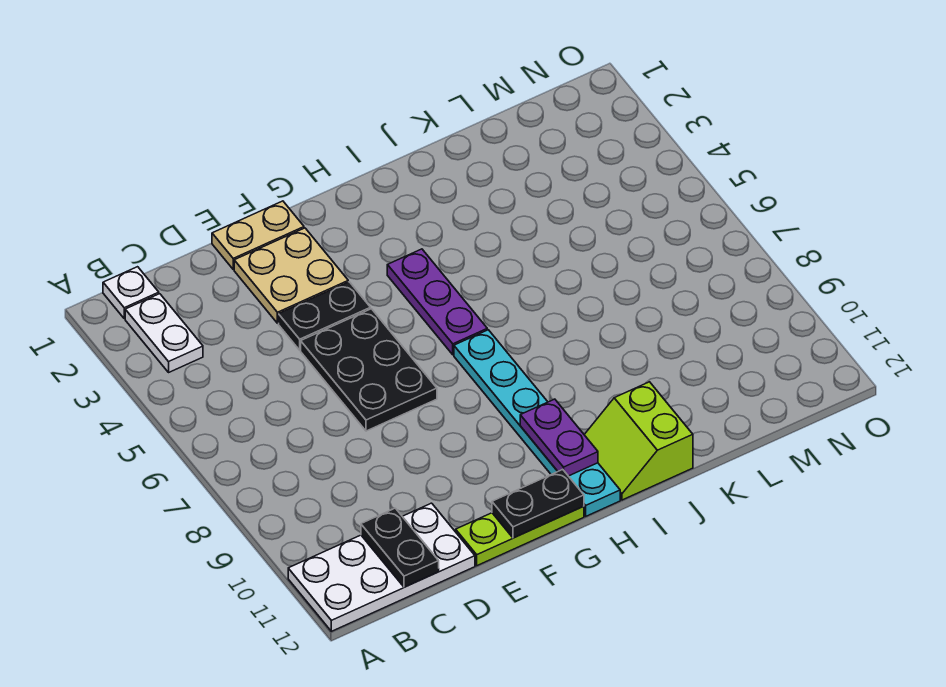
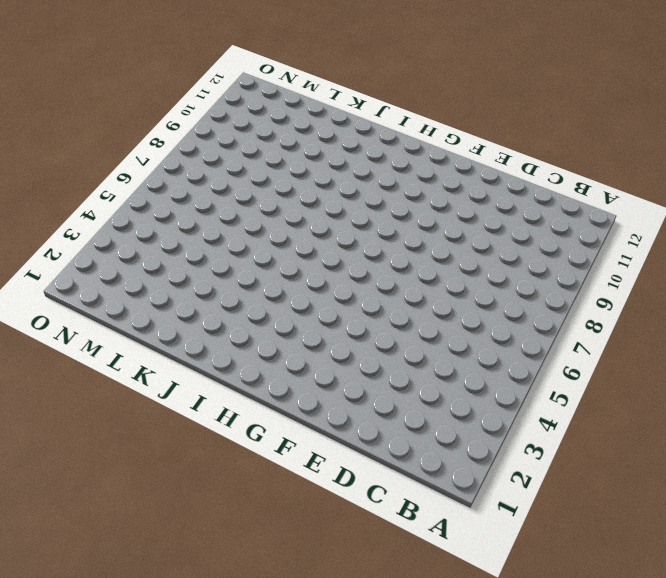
none -> white 2x4 plate [288,503,475,631]
none -> white 1x1 plate [103,267,159,319]
none -> white 1x2 plate [125,294,203,372]

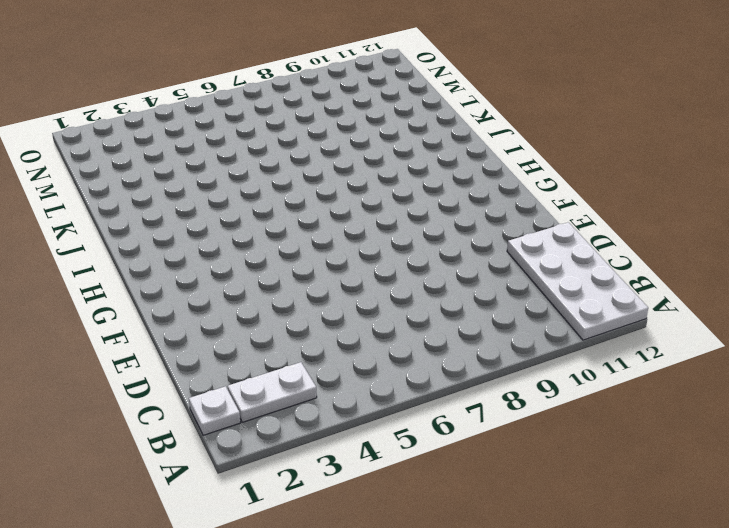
none -> tan 1x2 plate [212,201,304,269]
none -> tan 2x2 plate [234,228,348,323]
none -> black 1x2 plate [279,282,370,350]

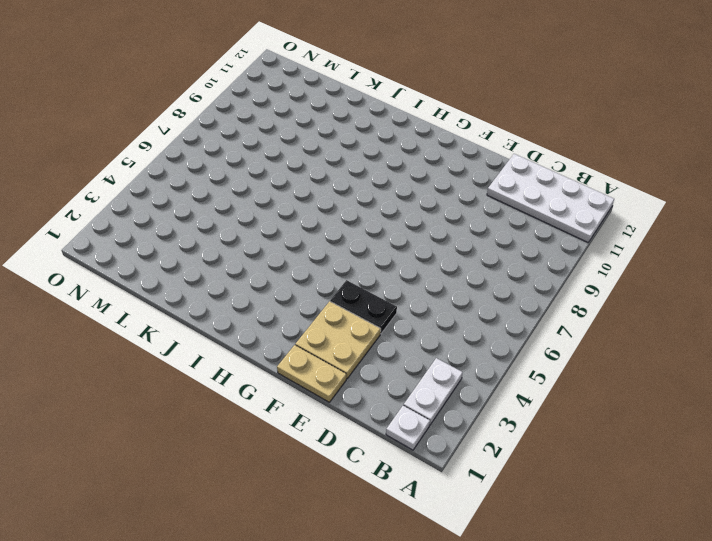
none -> black 2x3 plate [301,309,437,431]
none -> lime 1x3 plate [456,506,584,566]
none -> purple 1x3 plate [387,249,487,355]

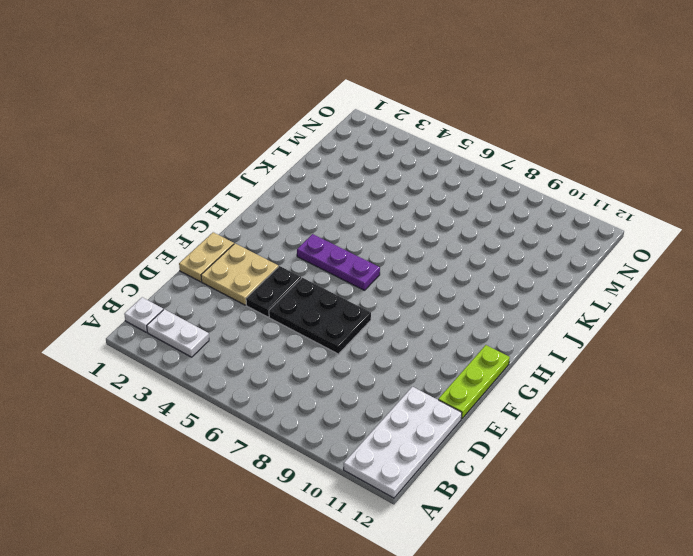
none -> cyan 1x6 plate [454,330,620,516]
none -> lime 2x2 slope [584,382,693,500]
none -> black 1x2 plate [361,508,439,587]

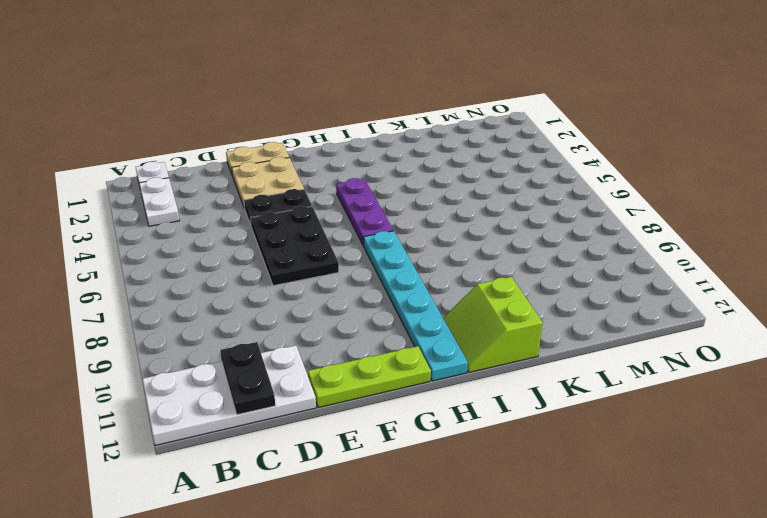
none -> black 1x2 plate [492,469,584,538]
none -> purple 1x2 plate [520,399,598,476]

